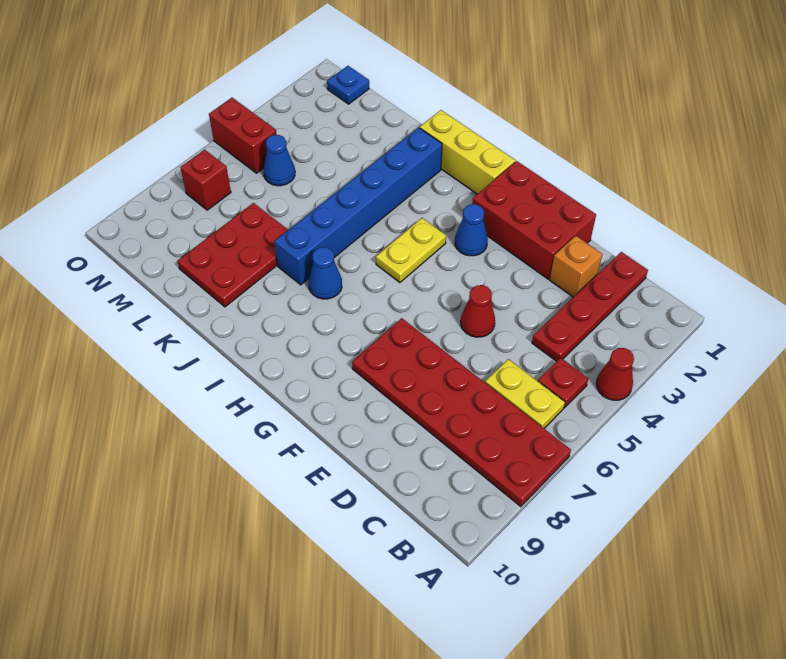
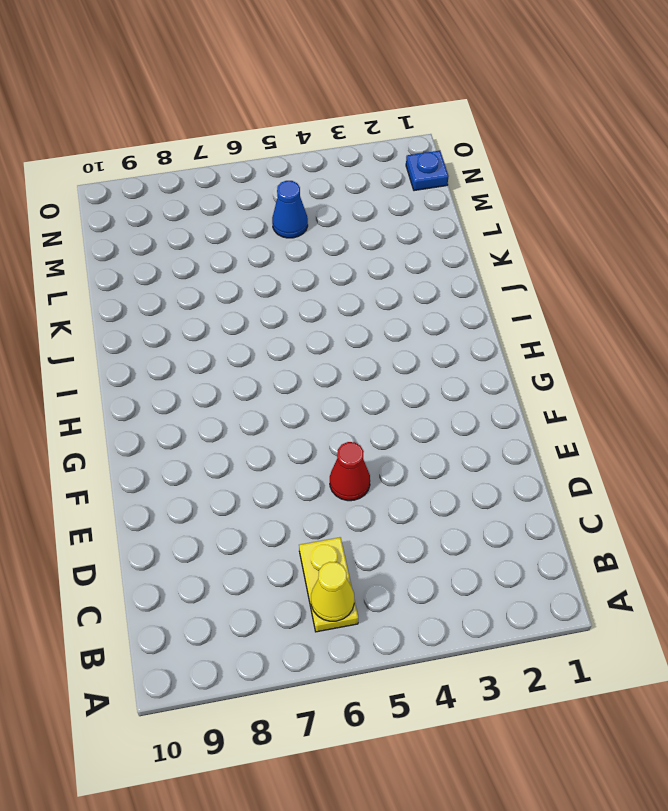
yellow 1x1 cone [311,562,354,621] -> none
none -> red 1x1 cone [596,348,634,400]
none -> red 2x6 plate [352,318,571,507]
none -> red 1x1 plate [538,358,588,408]

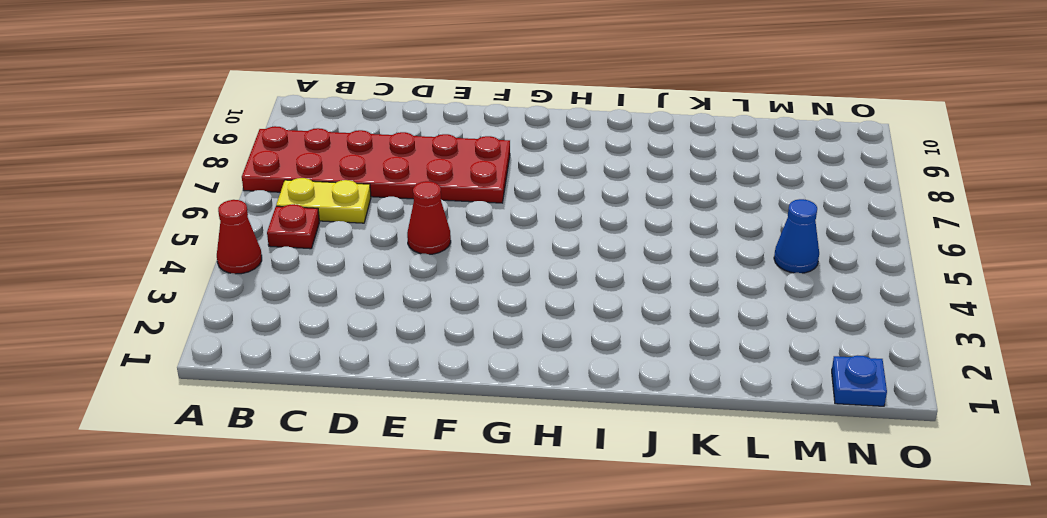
none -> red 1x4 plate [532,252,648,361]
none -> orange 1x1 brick [550,236,603,297]
none -> red 2x3 brick [472,161,596,279]

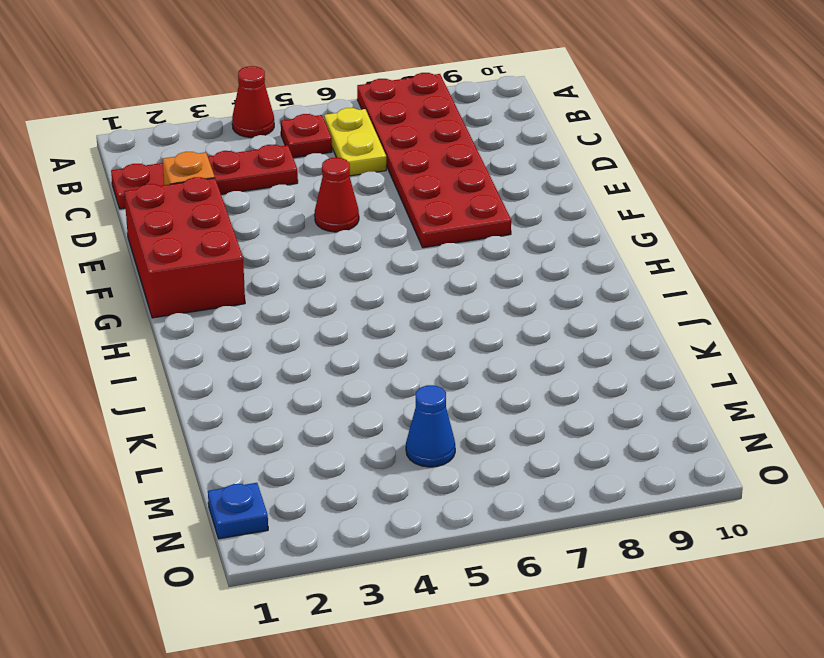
none -> blue 1x1 cone [455,204,488,256]
none -> yellow 1x3 brick [420,110,515,194]
none -> yellow 1x2 plate [376,218,446,282]

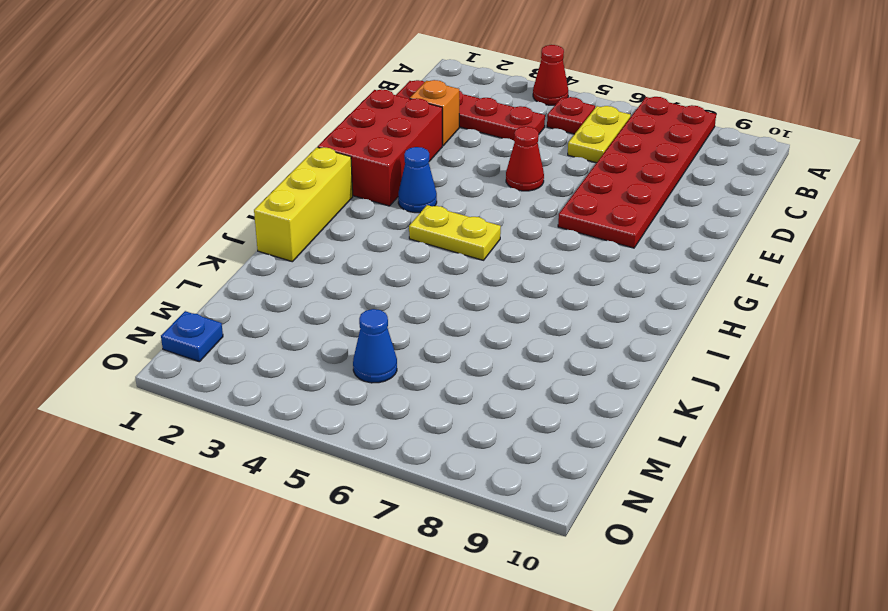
none -> blue 1x1 cone [309,247,342,299]
none -> blue 1x6 brick [274,128,442,285]
none -> red 2x3 plate [178,203,288,307]

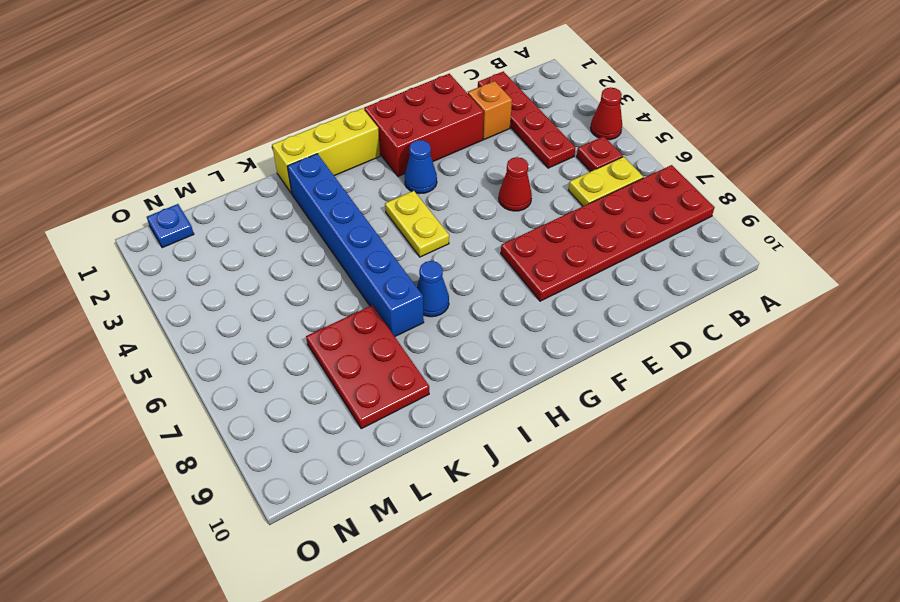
none -> blue 1x1 cone [264,135,295,186]
none -> red 1x2 brick [209,98,277,173]
none -> red 1x1 brick [180,150,231,210]

